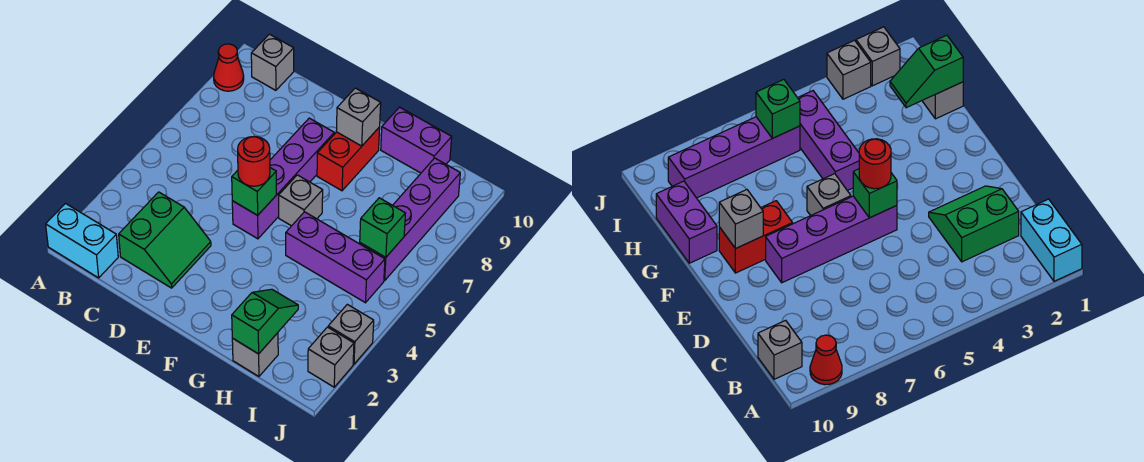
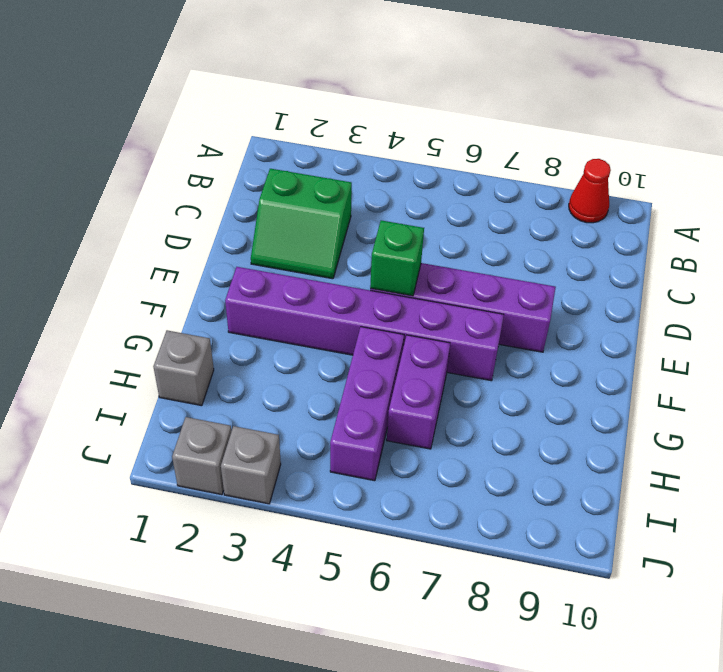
purple 1x6 brick [225,267,504,381] -> grey 1x1 brick [279,175,323,226]
purple 1x2 brick [387,335,450,449] -> purple 1x2 brick moved to [381,107,452,173]
none -> cyan 1x2 brick [46,204,118,278]
none -> grey 1x1 brick [251,34,294,90]
none -> red 1x2 brick [317,127,380,191]

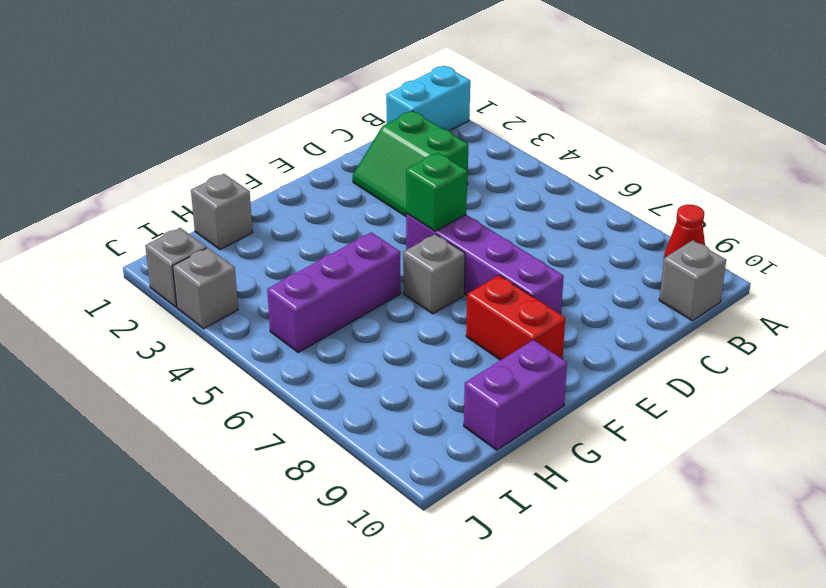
none -> purple 1x4 brick [360,158,460,281]
none -> grey 1x1 brick [336,88,381,146]
none -> green 1x2 slope [232,289,298,354]

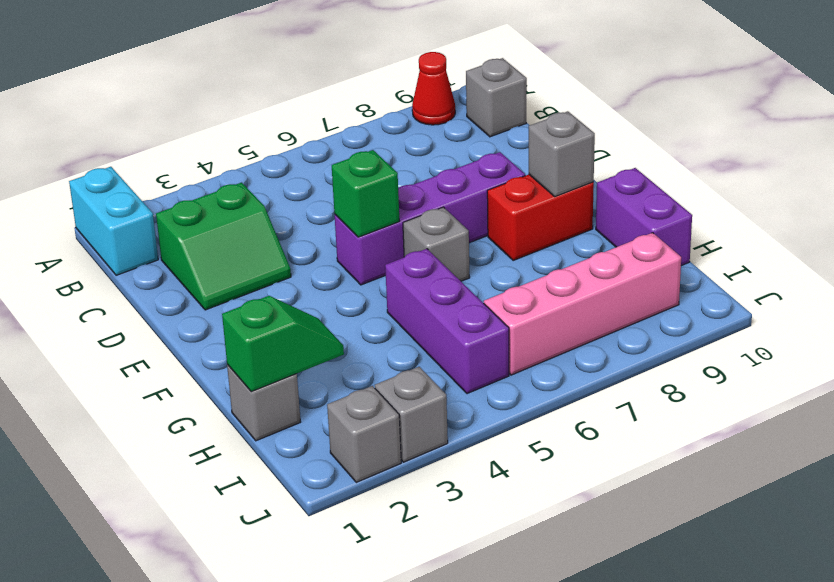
pink 1x4 brick [484,233,681,375] -> purple 1x4 brick [360,158,460,281]
none -> green 1x1 brick [360,198,406,257]
none -> red 1x1 round brick [238,136,270,186]

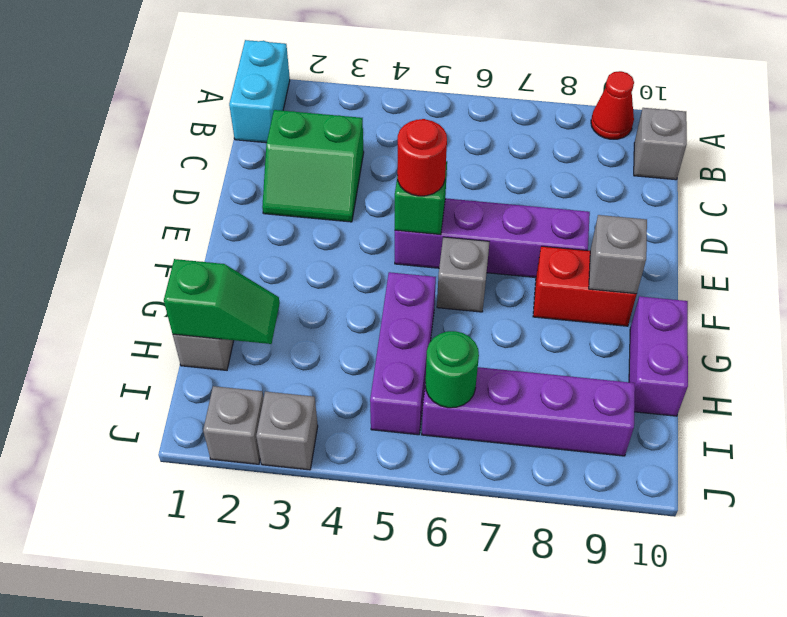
green 1x1 round brick [425,331,479,408] -> green 1x1 brick [360,198,406,257]

